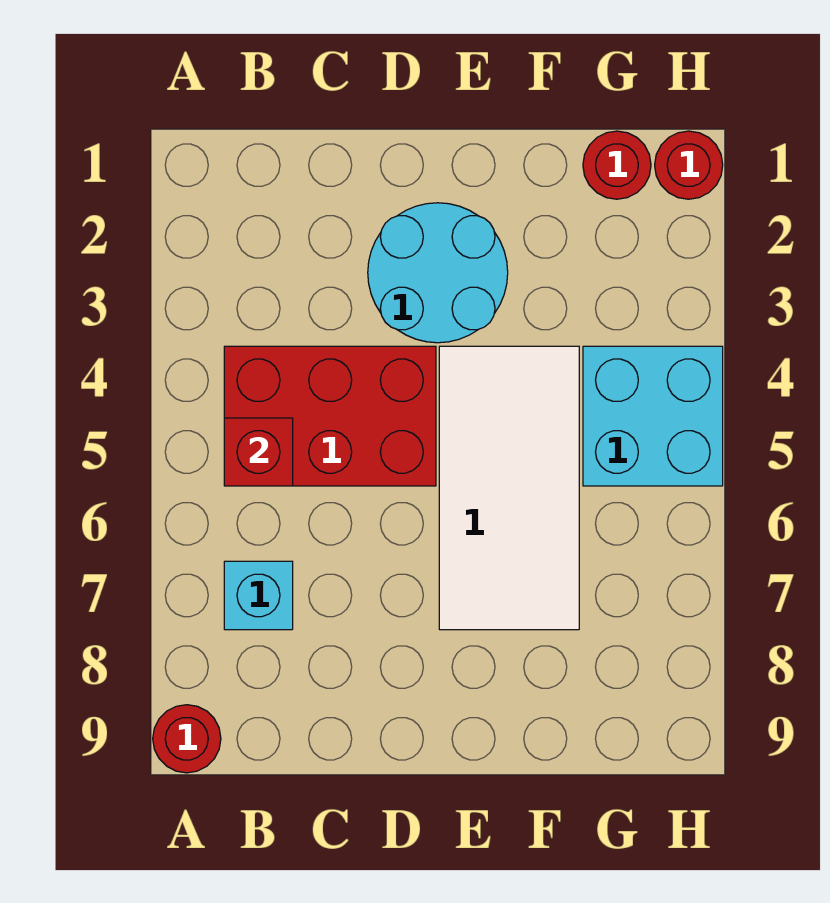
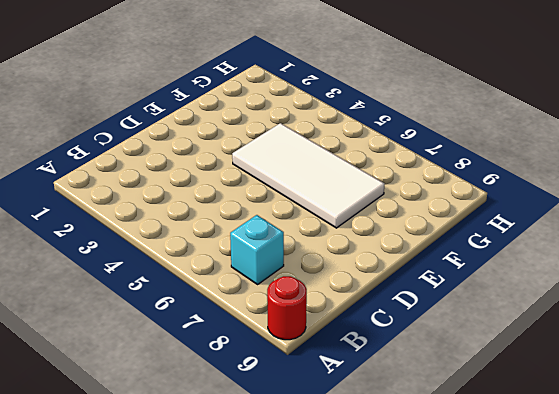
none -> red 2x3 brick [224,346,436,486]
none -> cyan 2x2 round brick [368,203,508,343]

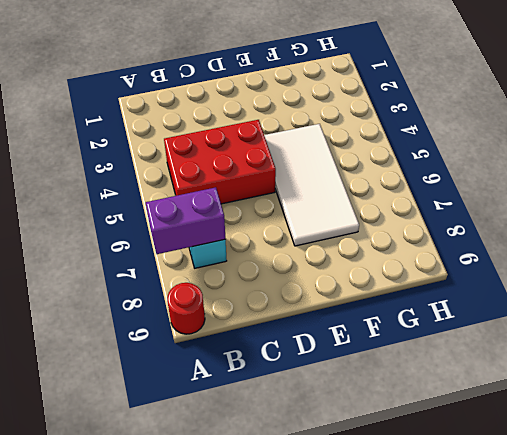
purple 1x2 brick [146,187,225,254] -> none
none -> cyan 2x2 round brick [368,203,508,343]
none -> red 1x1 round brick [583,131,651,199]

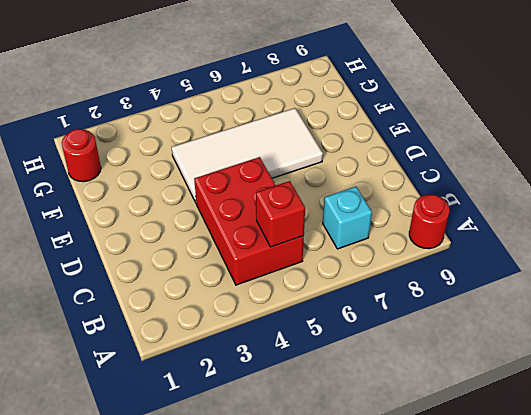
none -> cyan 2x2 round brick [368,203,508,343]
none -> cyan 2x2 brick [583,346,723,486]

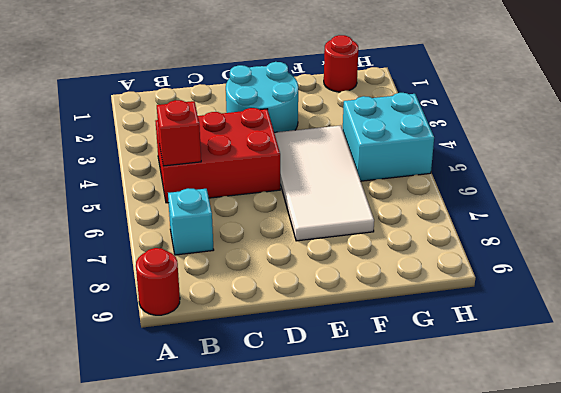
none -> red 1x1 round brick [655,131,723,199]

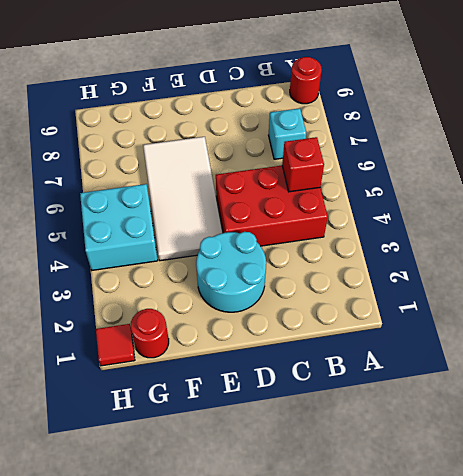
red 1x1 tile [96,324,135,366] -> red 1x1 round brick [655,131,723,199]

